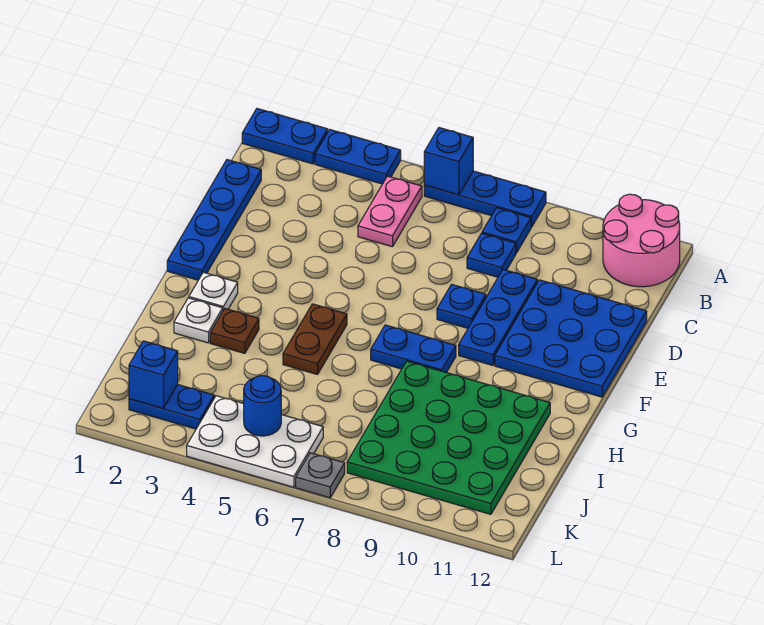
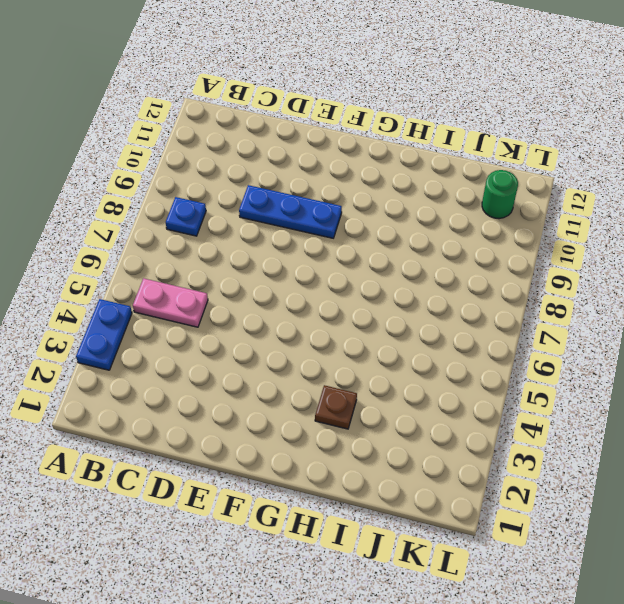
green 1x1 round brick [482,170,518,219] -> green 4x4 plate [347,361,550,514]
none -> blue 1x2 plate [242,109,328,164]
none -> blue 1x3 plate [424,171,546,227]
none -> pink 2x2 round brick [603,194,680,287]

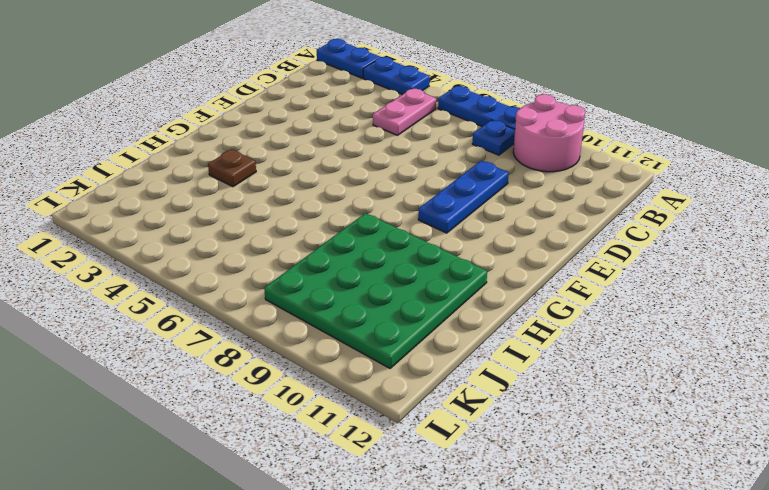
pink 2x2 round brick [513,94,585,172] -> pink 2x2 round brick moved to [603,194,680,287]
none -> blue 1x4 plate [167,160,261,280]
none -> blue 1x1 plate [467,233,516,277]
none -> blue 3x3 plate [495,280,647,397]

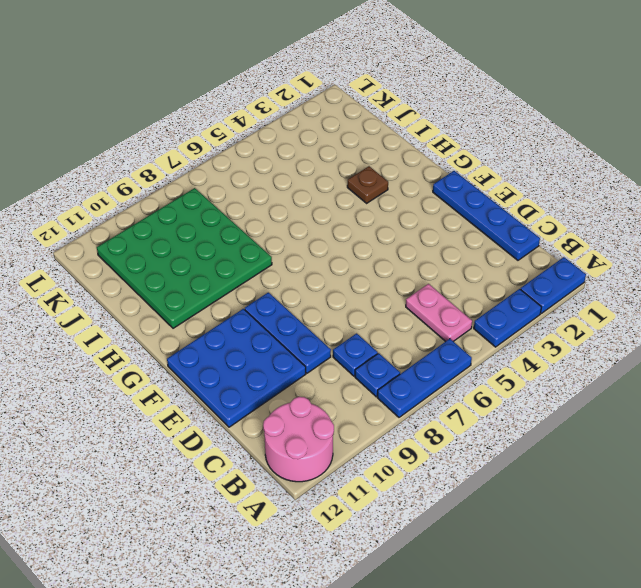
none -> blue 1x1 plate [437,284,486,328]
none -> white 1x1 plate [189,272,238,310]
none -> brown 1x2 plate [283,304,347,374]

